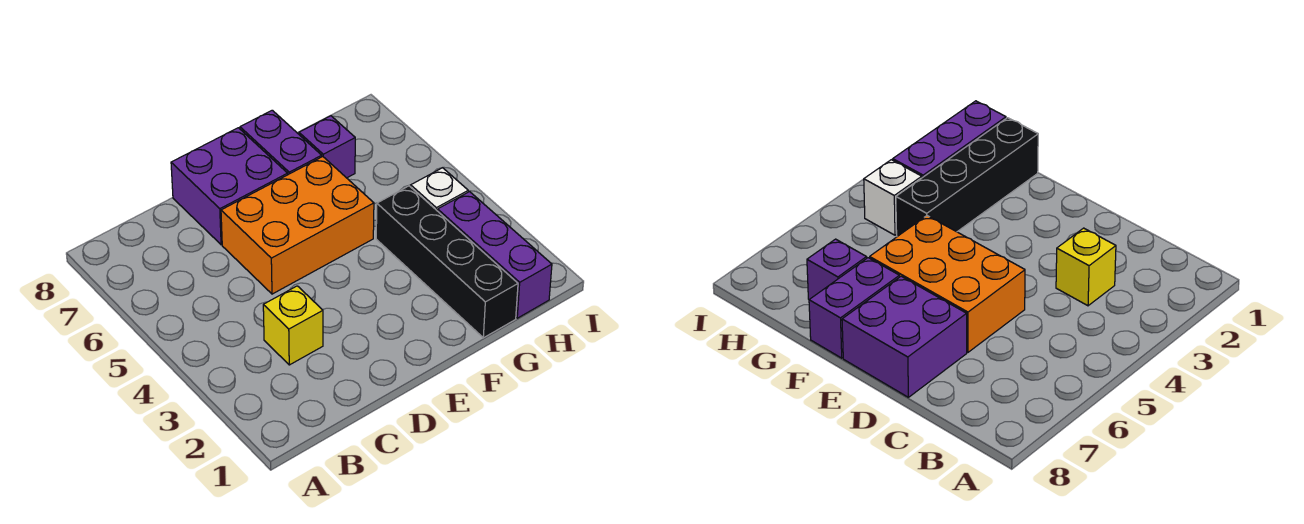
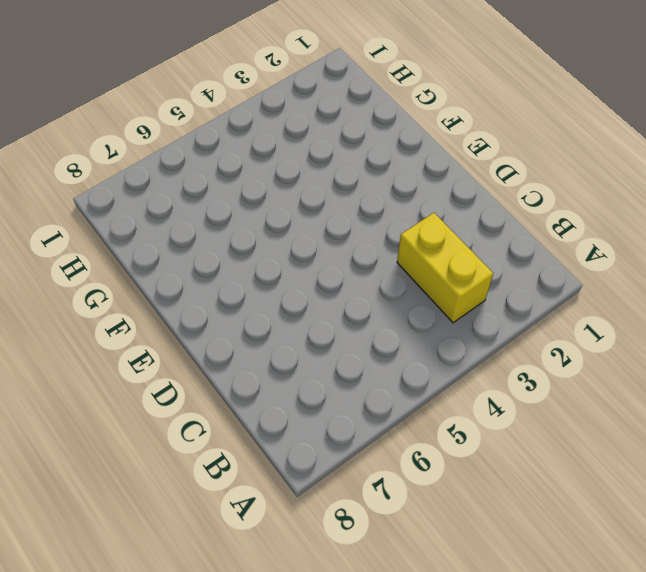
yellow 1x2 brick [397,213,493,323] -> yellow 1x1 brick [263,286,323,365]
none -> orange 2x3 brick [221,157,374,294]
none -> purple 2x2 brick [171,128,288,245]

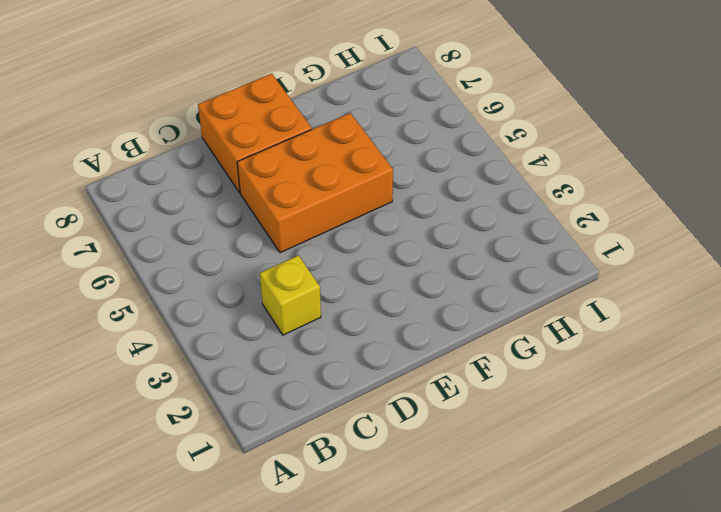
orange 2x2 brick [198,74,312,193] -> purple 2x2 brick [171,128,288,245]
none -> purple 1x2 brick [240,110,322,174]
none -> black 1x4 brick [376,186,518,338]

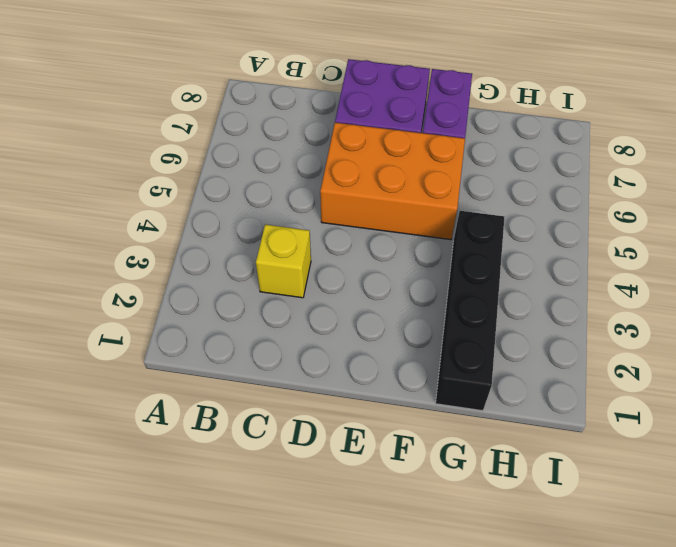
none -> purple 1x1 brick [299,116,355,178]
none -> purple 1x3 brick [438,192,552,318]

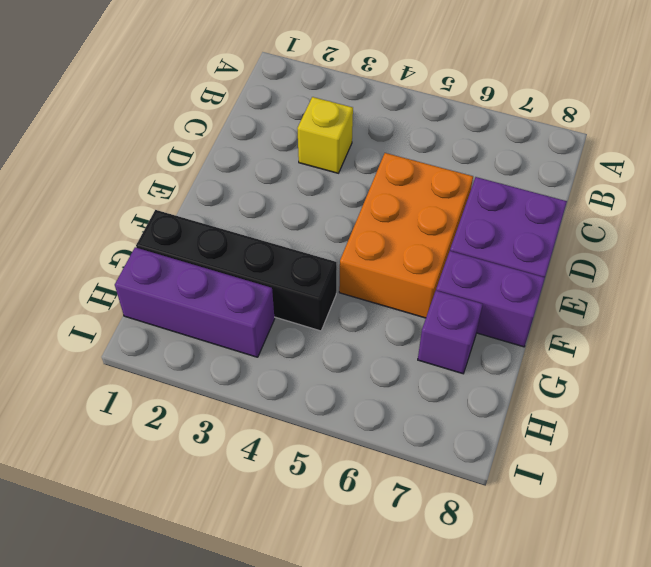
none -> white 1x1 brick [411,168,468,211]

